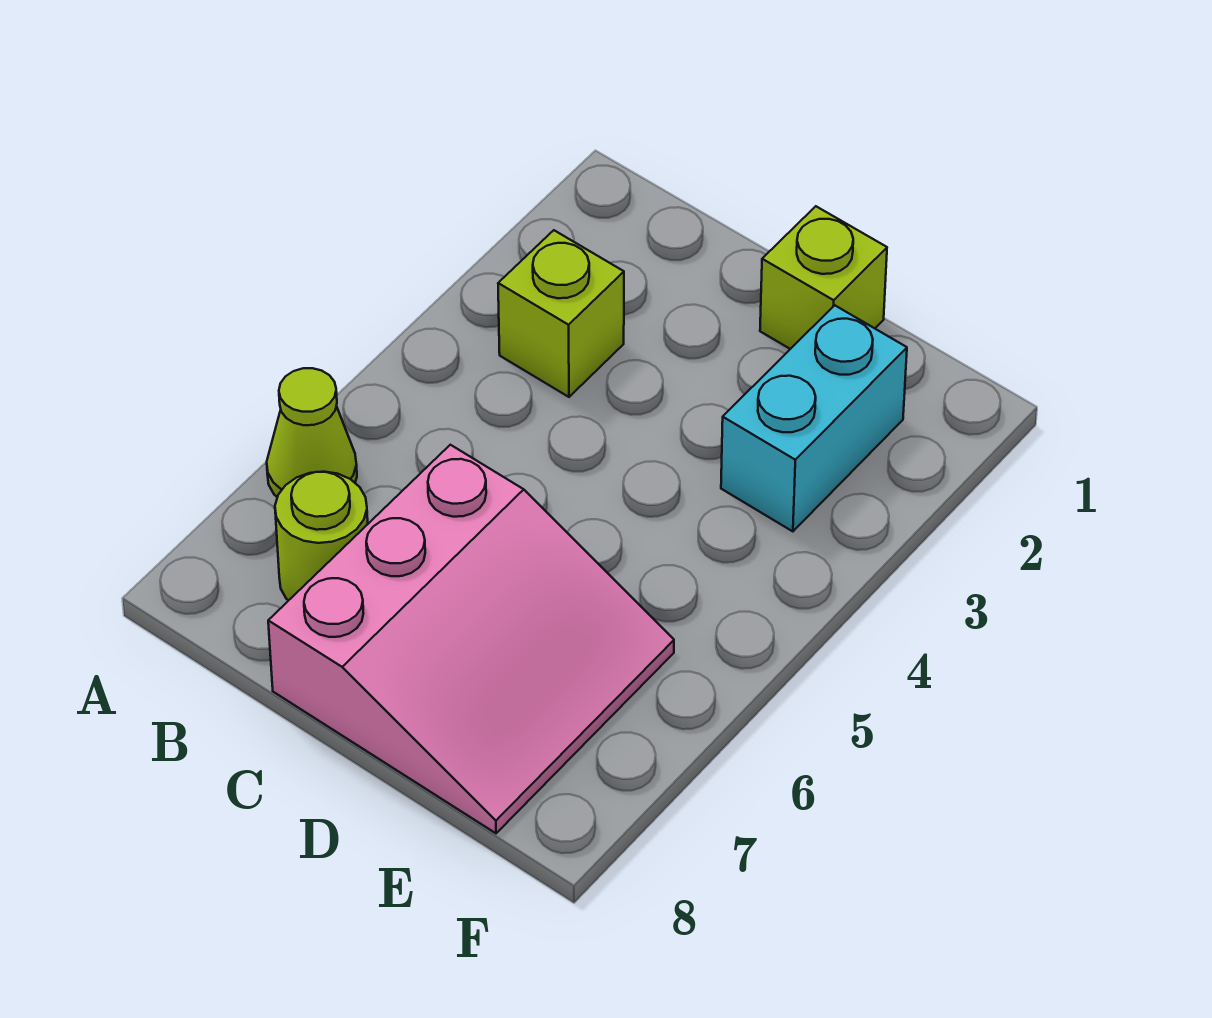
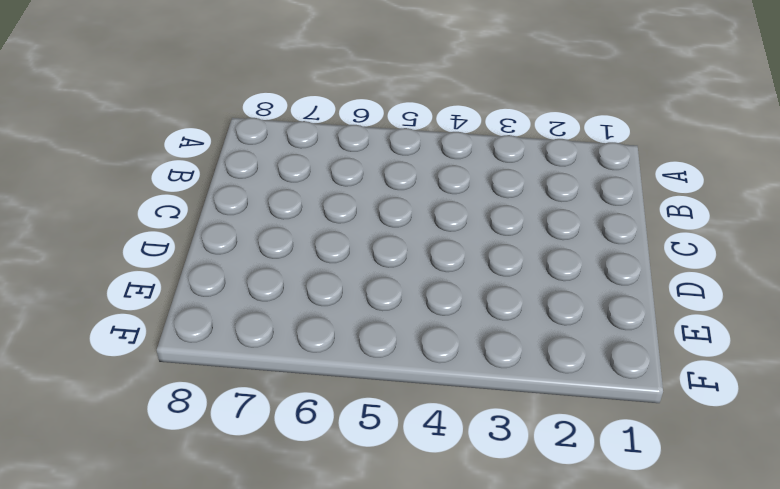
none -> lime 1x1 cone [267,368,357,497]
none -> lime 1x1 brick [498,230,624,397]

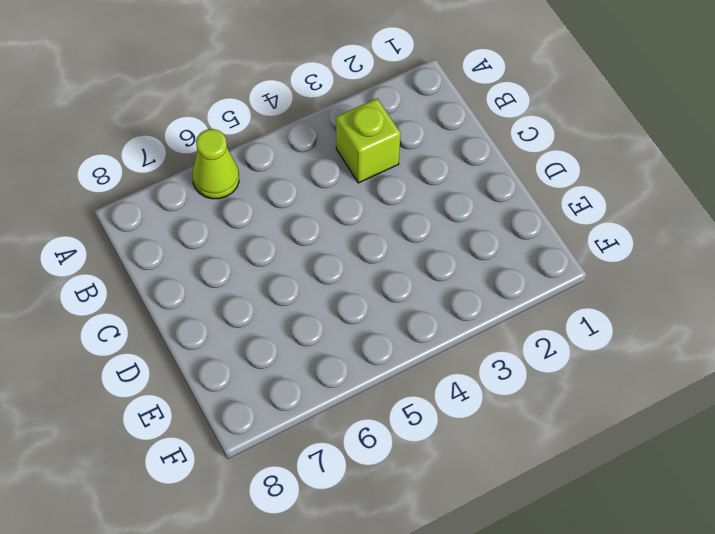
none -> lime 1x1 round brick [275,472,368,601]
none -> pink 3x3 slope [268,445,674,833]

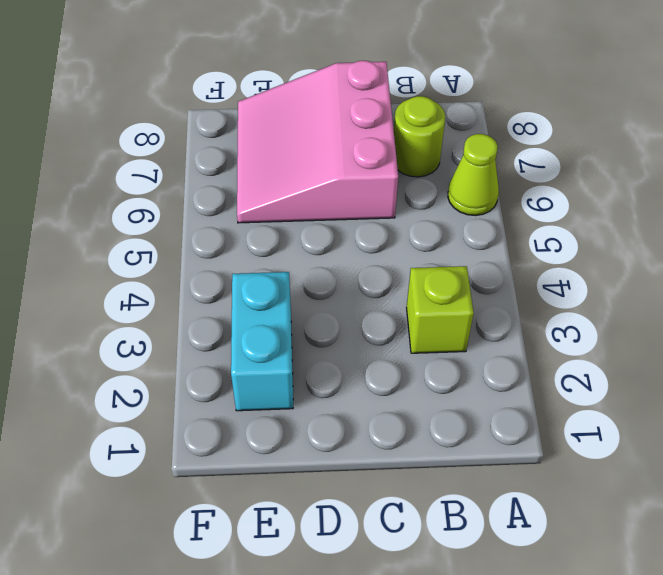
none -> lime 1x1 brick [760,206,887,349]

